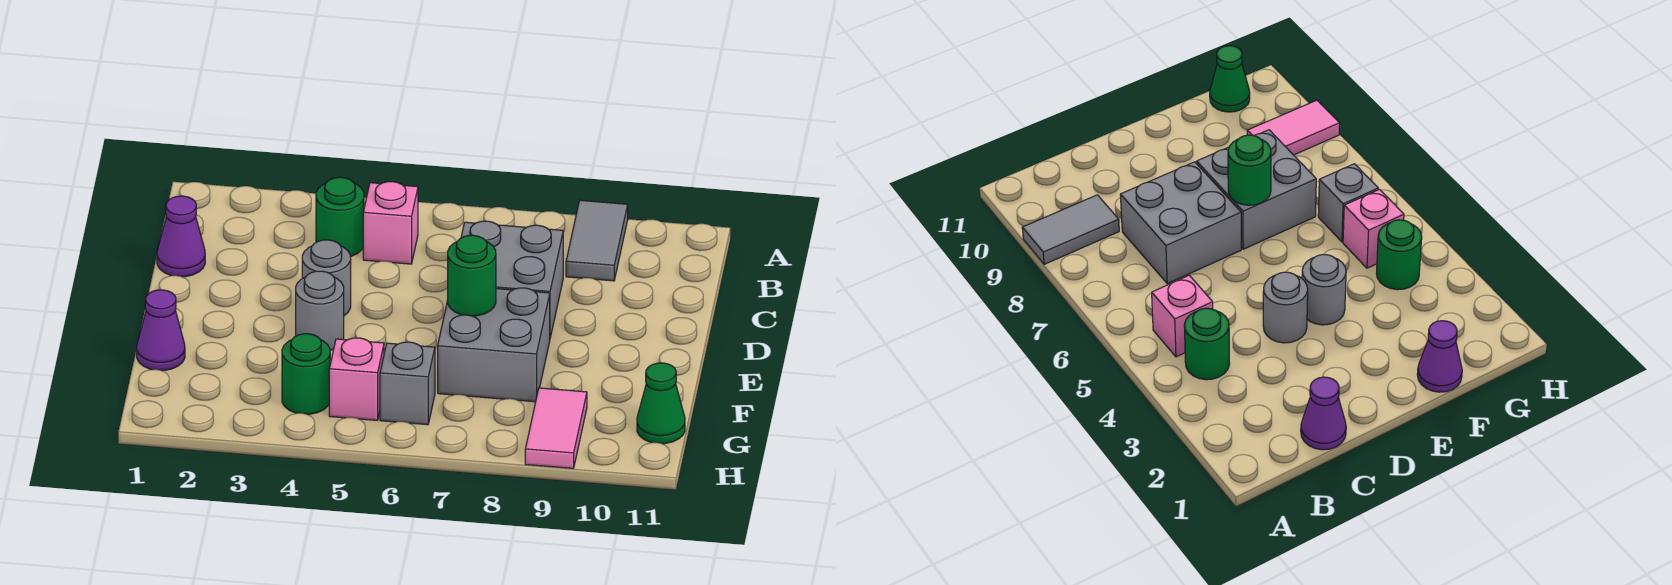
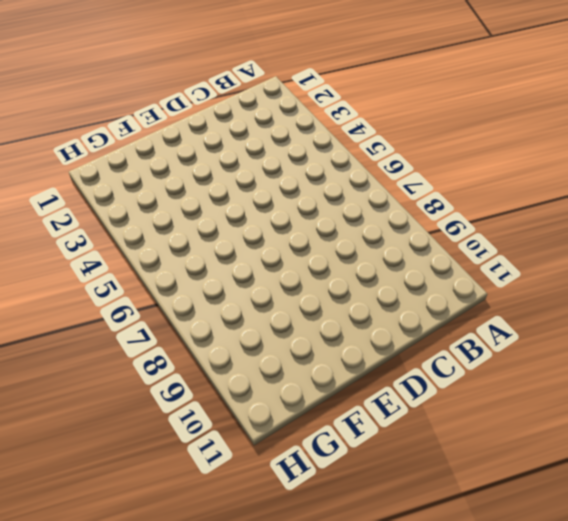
none -> grey 1x2 tile [566,200,628,281]
none -> green 1x1 round brick [316,177,364,257]
none -> pink 1x1 brick [363,182,418,264]

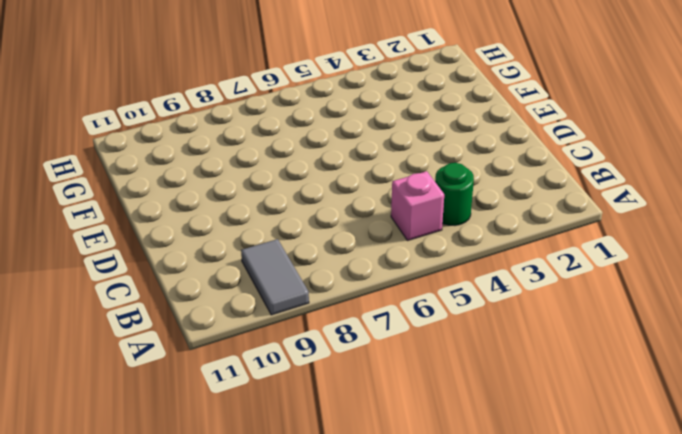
none -> purple 1x1 cone [157,196,205,277]
none -> grey 2x2 brick [461,221,563,338]
none -> grey 1x1 round brick [302,240,351,316]

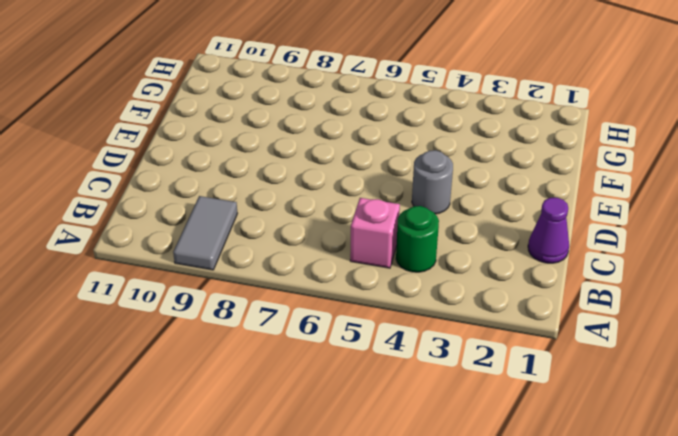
none -> grey 2x2 brick [461,221,563,338]
none -> grey 1x1 round brick [296,271,344,350]
none -> grey 2x2 brick [438,288,550,402]

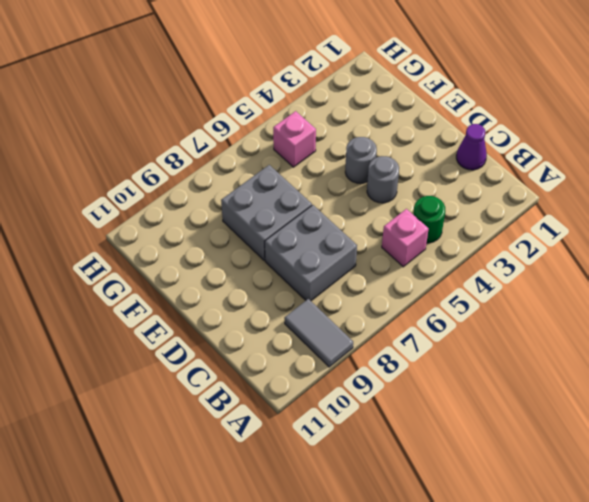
none -> purple 1x1 cone [137,290,185,370]
none -> green 1x1 round brick [282,334,330,414]
none -> grey 1x1 brick [380,342,435,425]

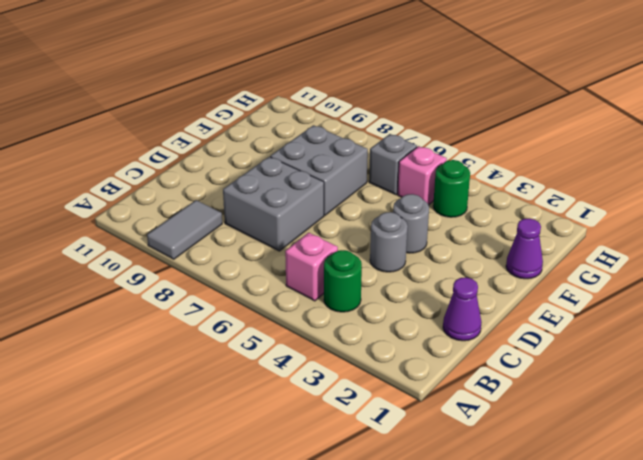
none -> pink 1x2 tile [525,388,587,468]
none -> green 1x1 cone [637,363,685,444]
none -> green 1x1 round brick [448,235,496,316]

